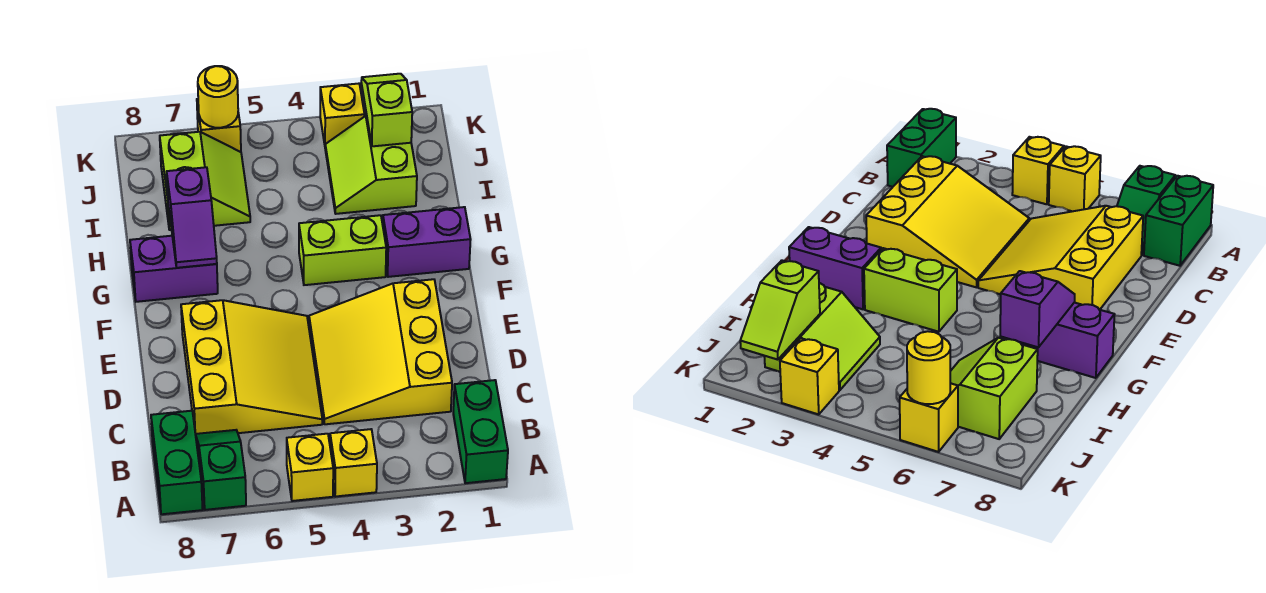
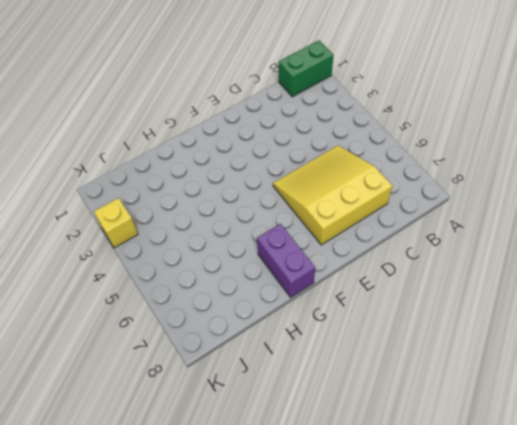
none -> yellow 1x1 brick [330,429,377,497]
none -> yellow 1x1 brick [287,434,333,501]
none -> green 1x2 slope [195,430,246,510]

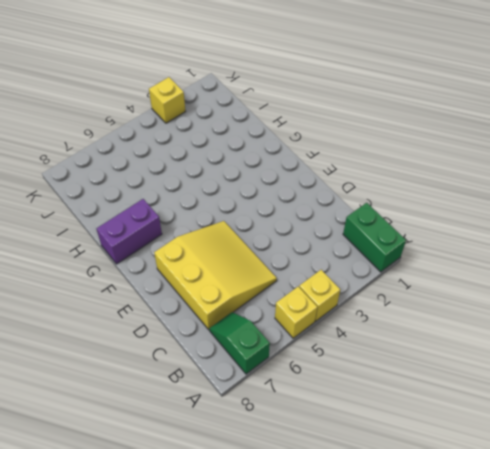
none -> green 1x2 brick [151,411,203,514]
none -> yellow 3x3 slope [309,279,452,424]
none -> purple 1x2 brick [383,207,471,277]

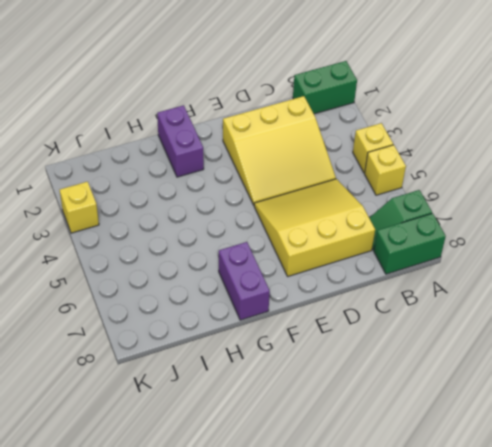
none -> lime 1x2 brick [299,215,386,285]
none -> lime 2x2 slope [325,116,417,214]
none -> lime 2x2 slope [160,132,250,230]

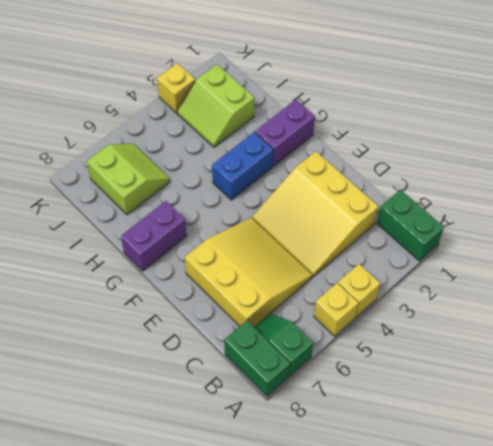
blue 1x2 brick [212,132,273,200] -> lime 1x2 brick [299,215,386,285]
none -> yellow 1x1 brick [197,99,241,152]
none -> purple 1x2 slope [167,167,217,268]
none -> lime 1x2 slope [361,74,412,146]

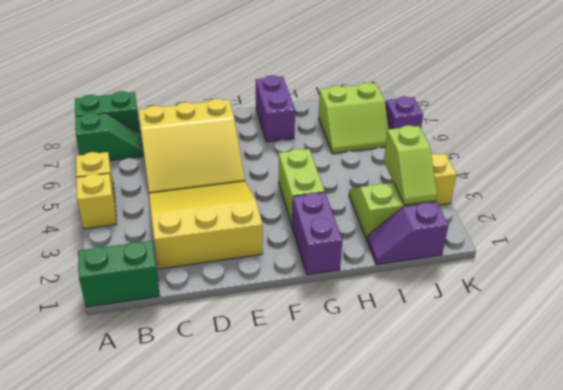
purple 1x2 slope [367,202,448,265] -> purple 1x2 slope moved to [167,167,217,268]
lime 1x2 slope [384,126,437,205] -> lime 1x2 slope turned to [361,74,412,146]
purple 1x1 brick [386,96,423,129] -> yellow 1x1 brick [197,99,241,152]
none -> yellow 1x1 round brick [198,66,238,128]

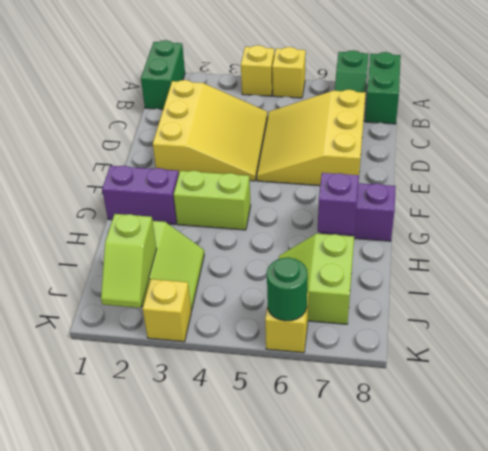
green 1x1 round brick [267,257,308,321] -> yellow 1x1 round brick [198,66,238,128]

